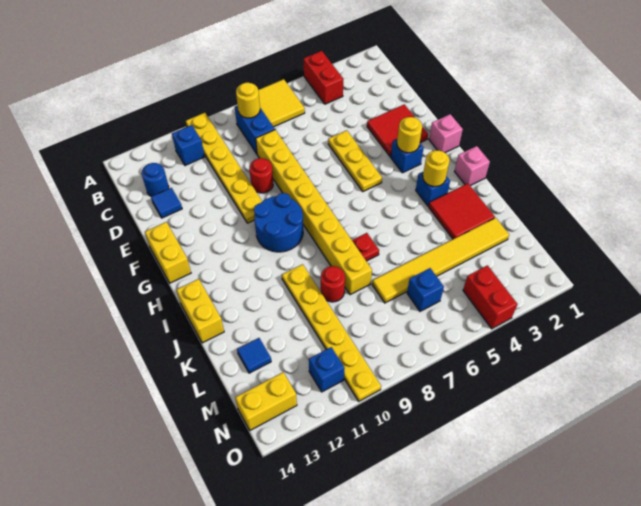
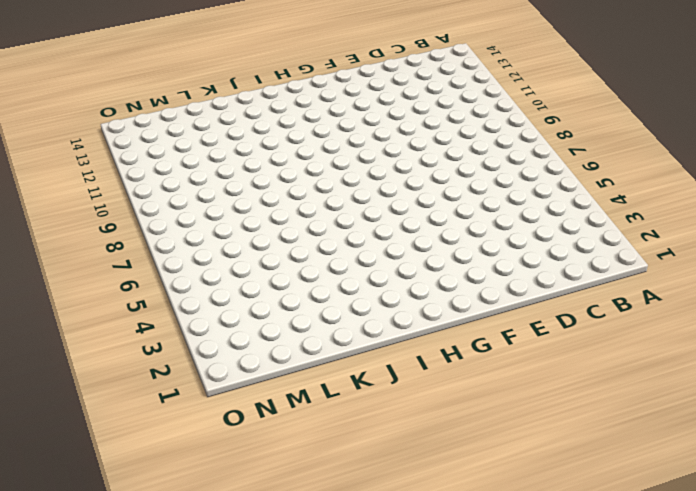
none -> red 1x2 brick [304,51,343,104]
none -> yellow 2x2 tile [258,79,305,127]
none -> yellow 1x6 plate [186,113,262,223]
none -> blue 1x2 brick [235,105,275,154]

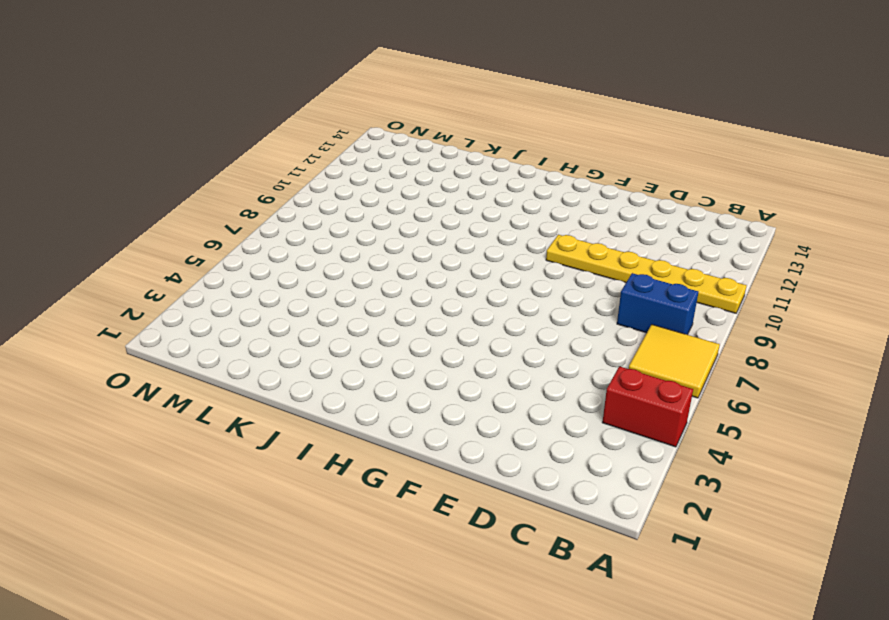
none -> blue 1x1 brick [172,125,205,166]
none -> blue 1x1 round brick [141,163,169,196]
none -> yellow 1x8 brick [256,130,372,295]
none -> blue 1x1 tile [151,188,182,218]

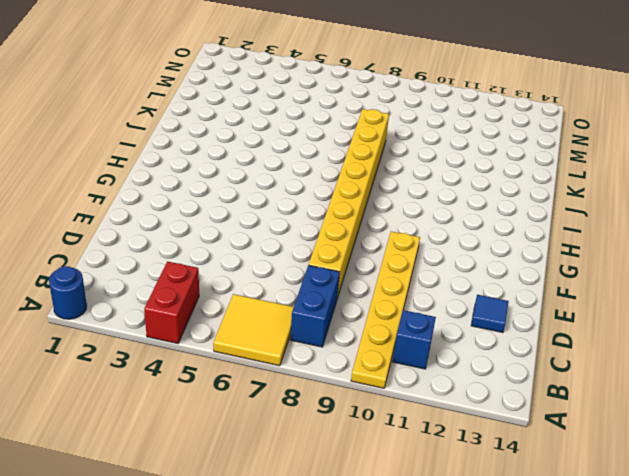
blue 1x1 round brick [49,266,87,319] -> blue 1x1 round brick moved to [141,163,169,196]
none -> red 2x2 tile [367,104,428,157]
none -> yellow 1x3 plate [328,130,382,191]
none -> red 1x1 round brick [249,158,273,193]
none -> yellow 1x2 brick [145,222,191,283]

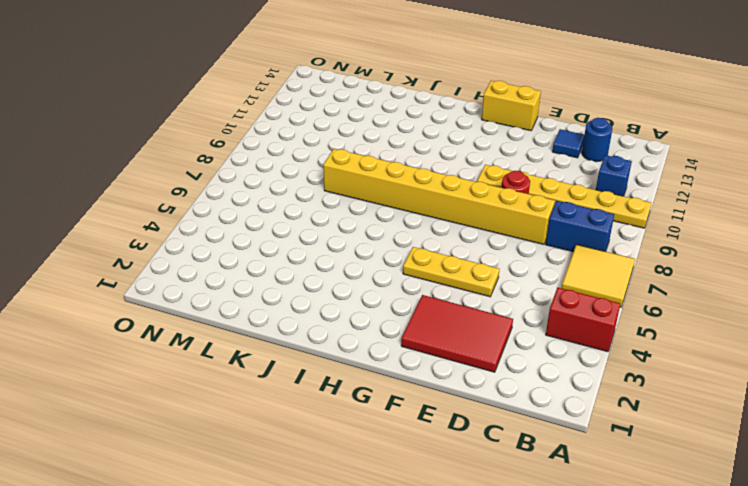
red 2x3 tile [401,295,513,372] -> red 2x2 tile [367,104,428,157]
none -> pink 1x1 brick [429,114,463,153]
none -> blue 1x1 brick [391,139,424,173]
none -> blue 2x2 round brick [254,193,303,252]
none -> pink 1x1 brick [455,146,490,186]

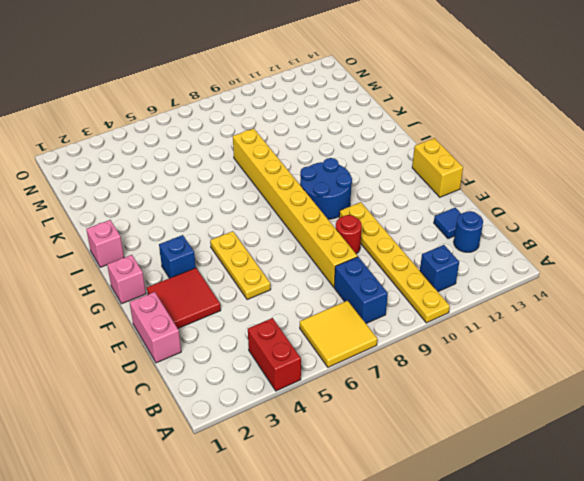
pink 1x2 brick [130,292,181,363] -> none
none -> blue 1x1 brick [416,171,450,206]
none -> yellow 1x2 brick [177,279,224,343]
none -> red 2x2 tile [429,184,495,239]
none -> red 1x1 plate [352,233,379,261]

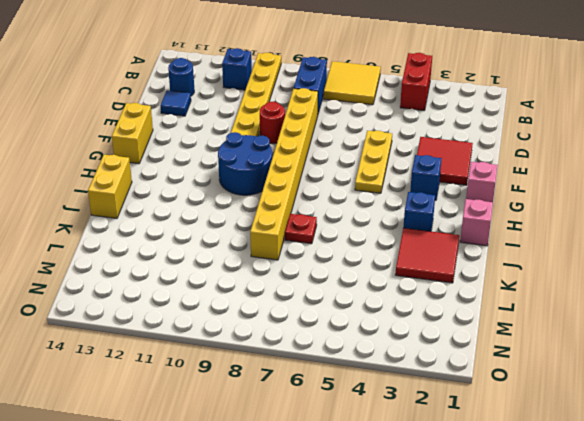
none -> yellow 1x6 plate [282,264,381,401]
none -> red 1x1 round brick [321,266,345,302]
none -> yellow 1x6 tile [372,218,509,303]
none -> blue 1x1 tile [237,338,271,373]

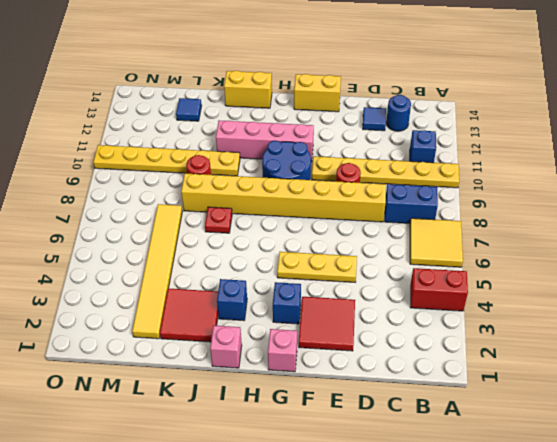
pink 1x4 brick [216,121,314,162] -> none
none -> blue 1x1 brick [407,268,444,311]
none -> red 1x2 brick [463,265,517,329]
none -> blue 1x1 brick [309,347,345,392]
none -> yellow 1x2 brick [235,372,297,430]

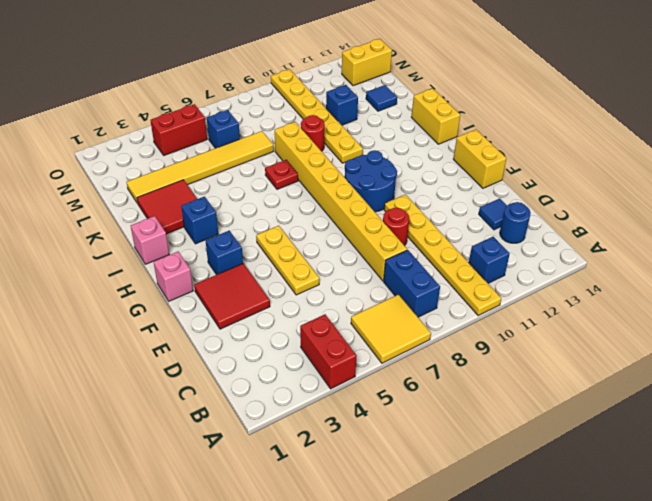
blue 1x1 brick [326,85,358,125] -> blue 1x1 brick moved to [309,347,345,392]
red 1x2 brick [150,104,207,155] -> red 1x2 brick turned to [463,265,517,329]
none -> yellow 1x1 round brick [236,83,260,118]
none -> yellow 1x1 round brick [397,117,422,153]
none -> yellow 1x1 round brick [423,150,450,187]

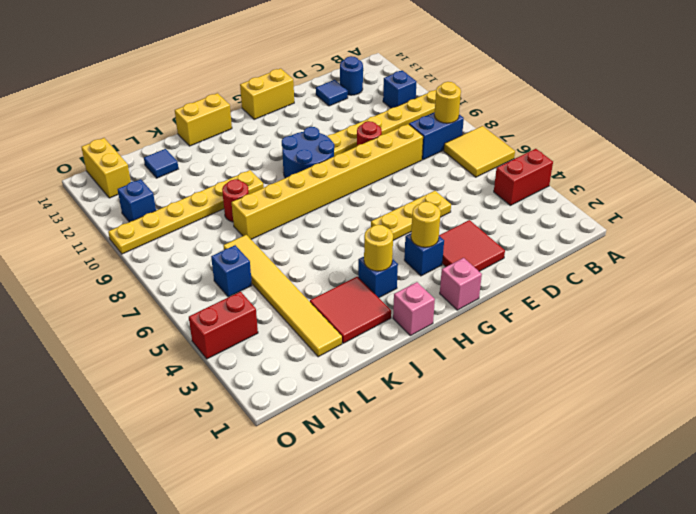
none -> red 1x1 plate [352,233,379,261]

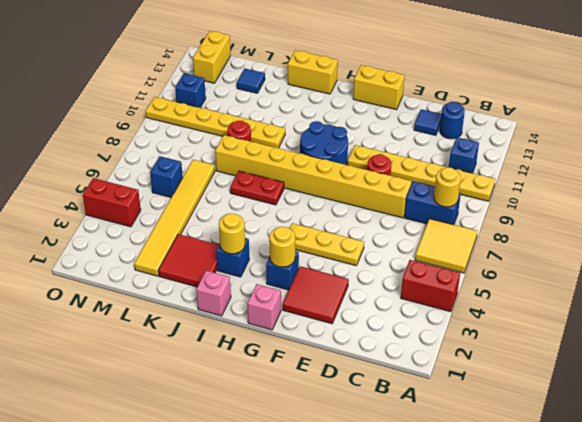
red 1x2 plate [230,171,284,205] -> red 1x1 plate [352,233,379,261]

